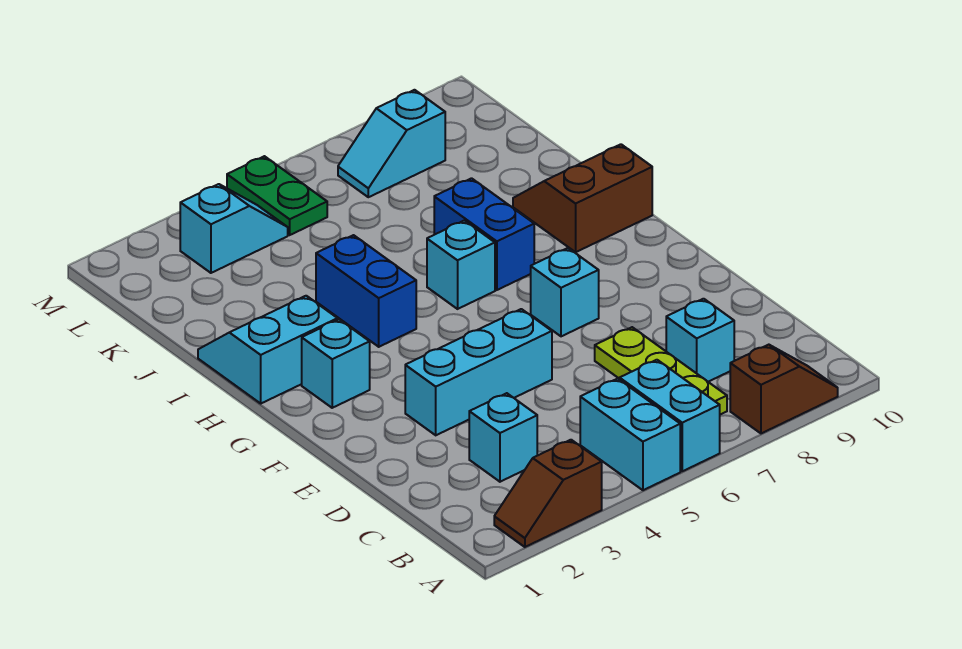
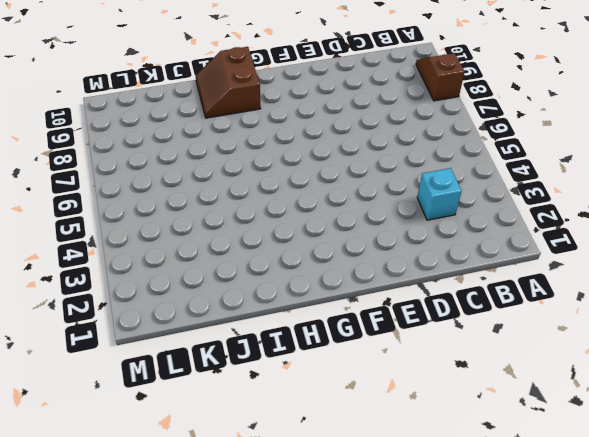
none -> brown 1x2 slope [494,440,602,547]
none -> cyan 1x2 brick [580,379,680,490]
none -> cyan 1x2 brick [620,360,720,471]

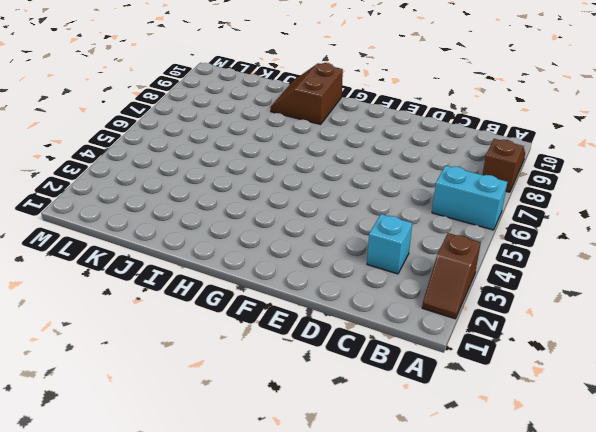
none -> cyan 1x2 brick [580,379,680,490]
none -> lime 1x3 plate [595,327,727,415]
none -> cyan 1x1 brick [666,299,734,382]

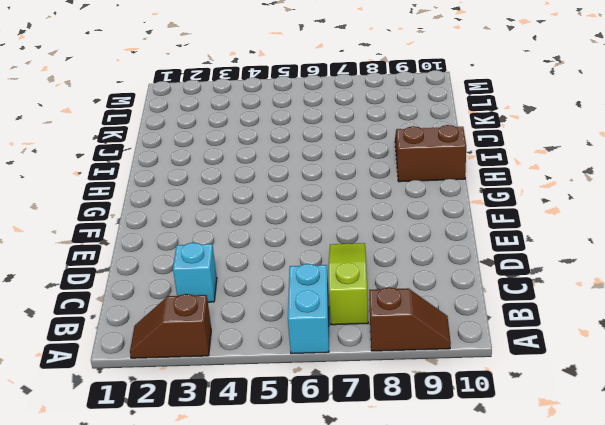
lime 1x3 slope [329,243,368,325] -> lime 1x3 plate [595,327,727,415]
none -> cyan 1x2 brick [580,379,680,490]
none -> cyan 1x1 brick [666,299,734,382]
none -> cyan 1x3 brick [405,309,552,435]

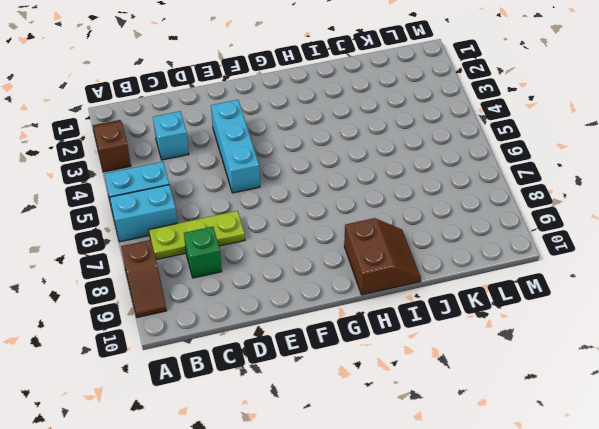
green 1x1 brick [184,227,222,278] -> cyan 1x1 brick [666,299,734,382]
none -> cyan 1x1 brick [531,248,599,336]
none -> cyan 1x1 brick [302,320,370,408]
none -> cyan 2x2 slope [198,296,338,403]

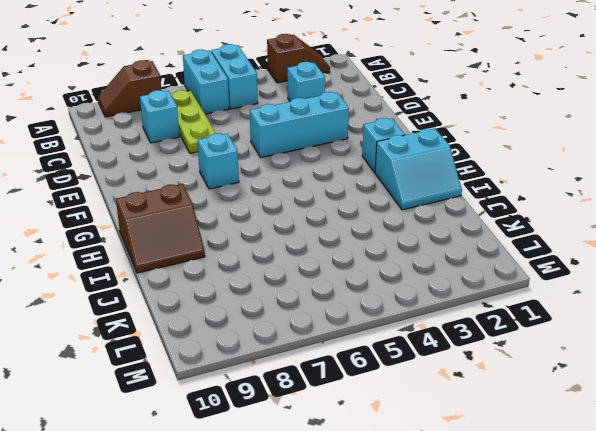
none -> blue 1x2 brick [316,235,416,347]
none -> cyan 1x1 brick [427,220,495,309]
none -> blue 1x2 brick [434,178,534,290]

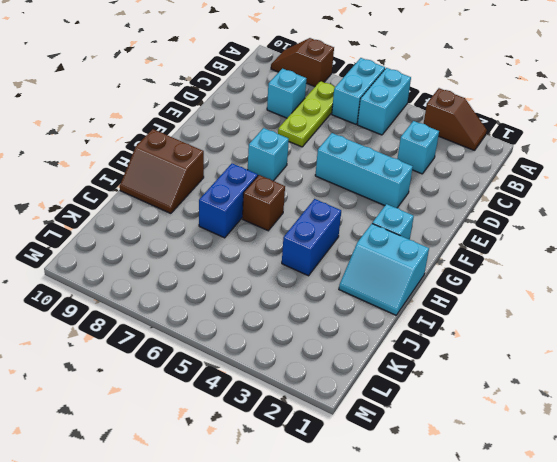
brown 1x1 brick [243,175,285,231] -> cyan 1x1 brick [427,220,495,309]
none -> cyan 1x2 slope [180,184,288,273]
none -> green 1x2 plate [227,156,327,235]
none -> cyan 1x2 slope [338,90,445,197]

